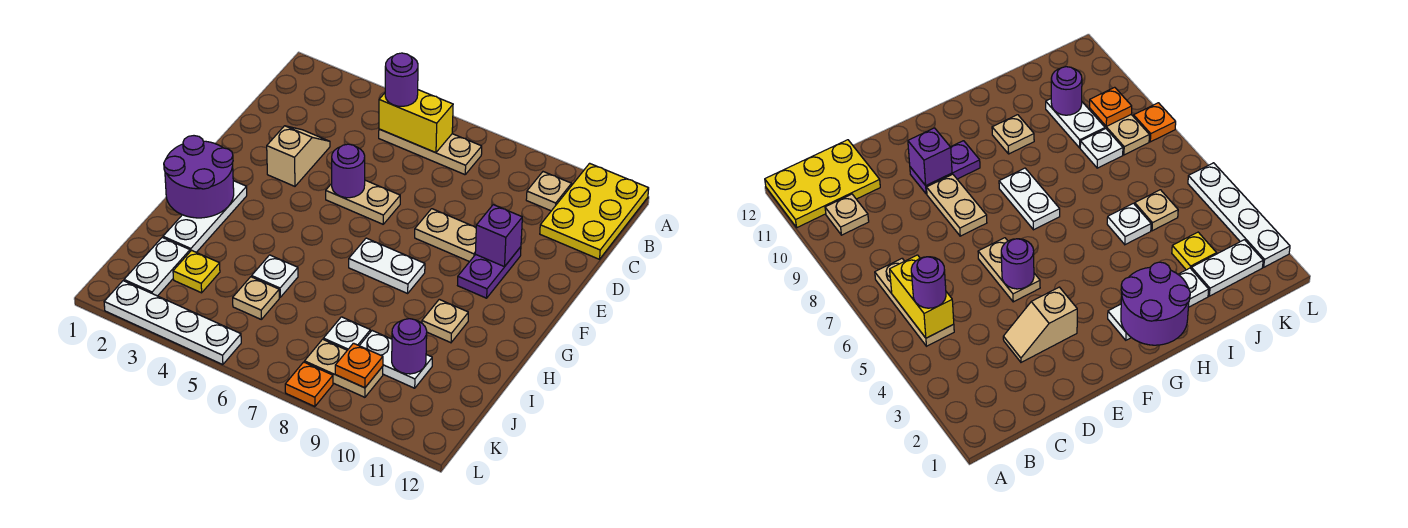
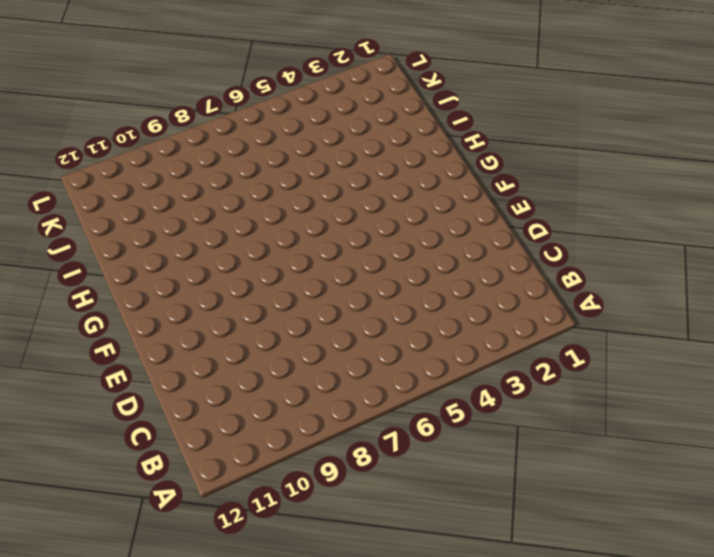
none -> yellow 2x3 plate [540,163,649,259]
none -> tan 1x3 plate [379,129,482,175]
none -> tan 1x1 plate [526,172,571,211]

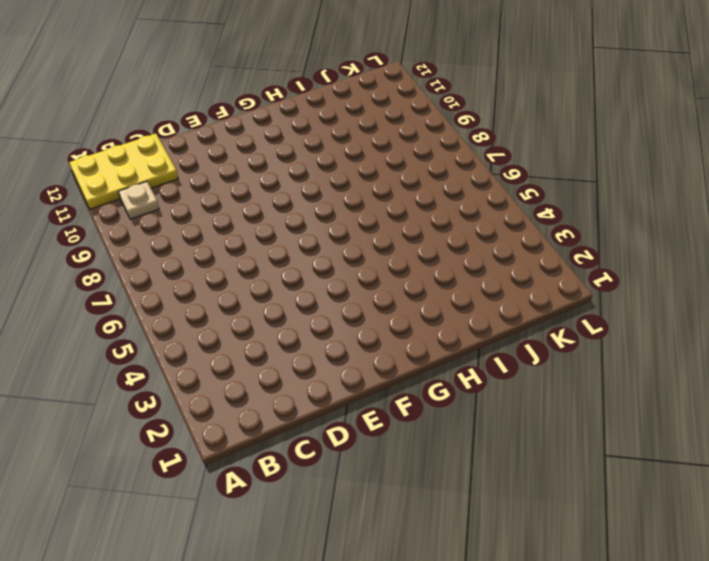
none -> tan 1x3 plate [379,129,482,175]
none -> tan 1x2 slope [267,126,330,186]
none -> tan 1x2 plate [326,180,400,224]

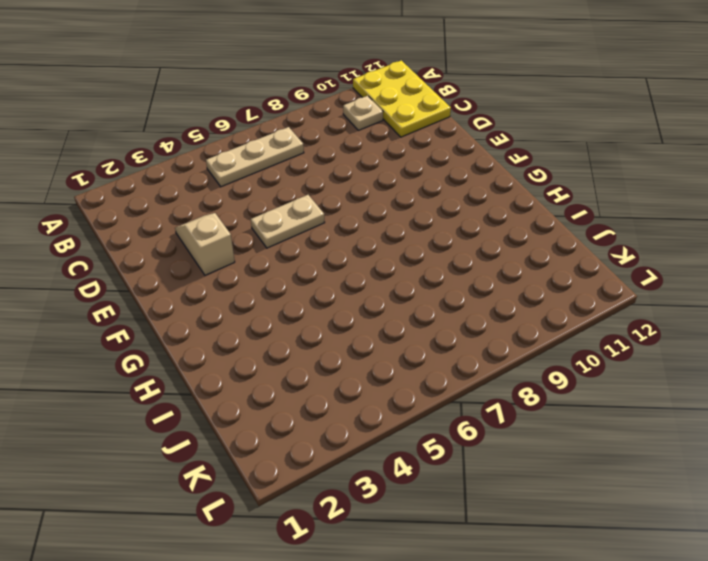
none -> tan 1x2 plate [415,209,476,262]
none -> purple 1x2 plate [458,247,521,298]
none -> white 1x3 plate [163,181,247,252]

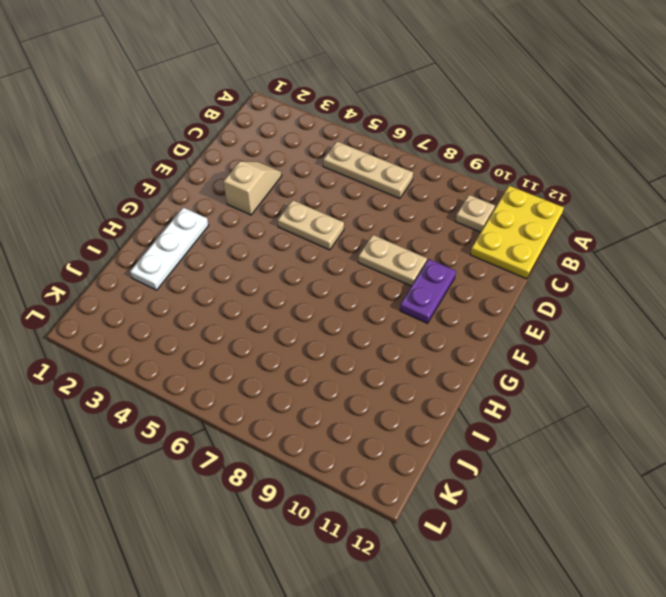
none -> white 1x2 plate [349,238,425,293]
none -> tan 1x1 plate [422,299,468,343]
none -> white 1x1 plate [252,255,298,297]

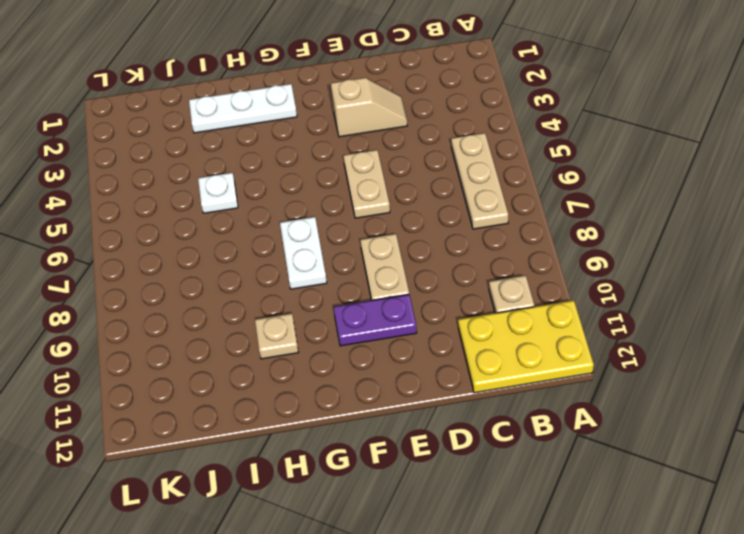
none -> white 1x2 plate [124,237,190,296]
none -> yellow 1x1 plate [173,250,220,293]
none -> tan 1x1 plate [233,277,279,319]

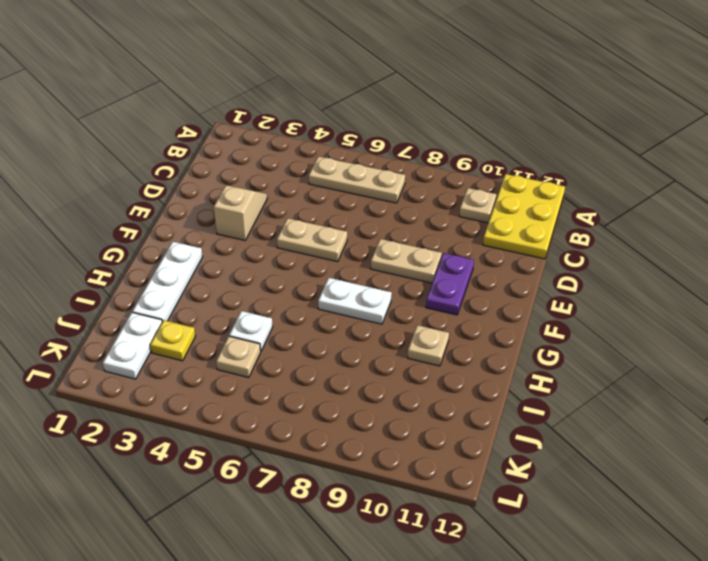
none -> white 1x1 plate [323,317,370,350]
none -> white 1x2 plate [359,331,432,388]
none -> tan 1x2 plate [305,339,383,397]

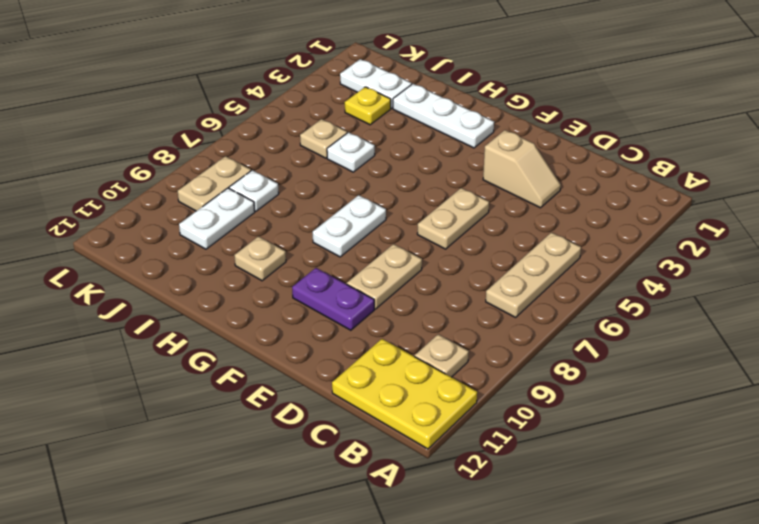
none -> white 1x4 plate [104,281,241,365]
none -> orange 1x1 plate [285,362,333,407]
none -> yellow 1x2 brick [379,90,453,153]

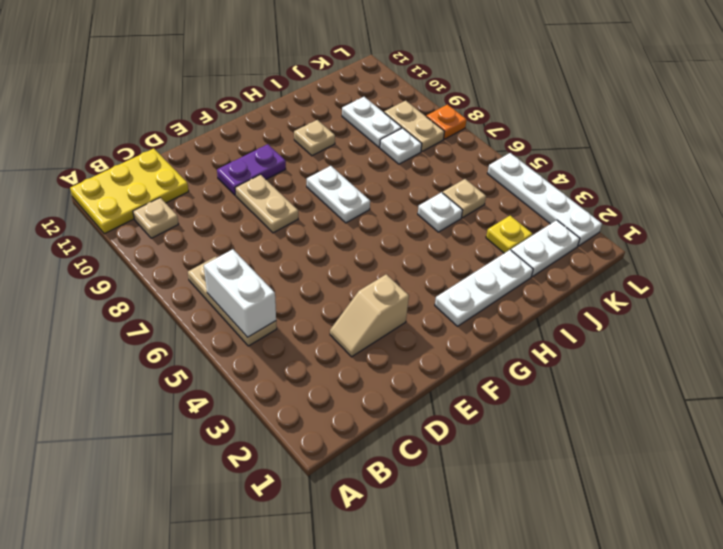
white 1x2 brick [204,249,276,337] -> yellow 1x2 brick [379,90,453,153]
none -> tan 1x2 plate [326,180,400,224]
none -> purple 1x1 round brick [332,144,365,198]
none -> purple 1x1 brick [475,205,522,267]

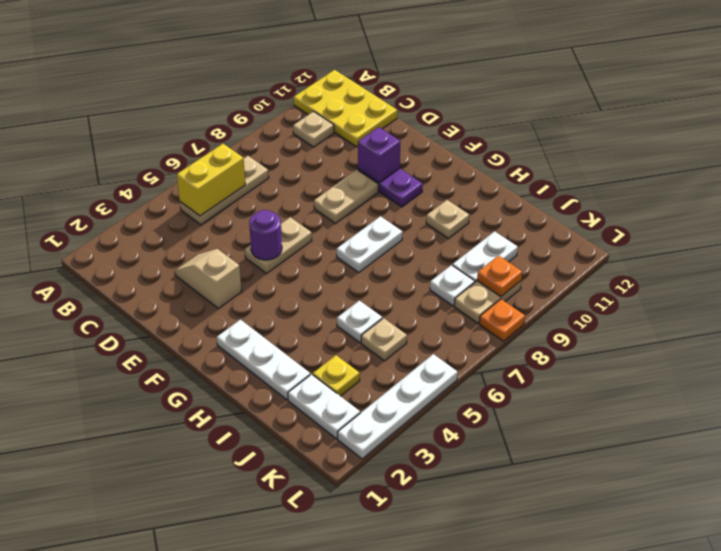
none -> purple 2x2 round brick [164,136,234,218]
none -> purple 1x1 round brick [392,319,427,374]
none -> purple 1x1 round brick [385,53,418,106]

